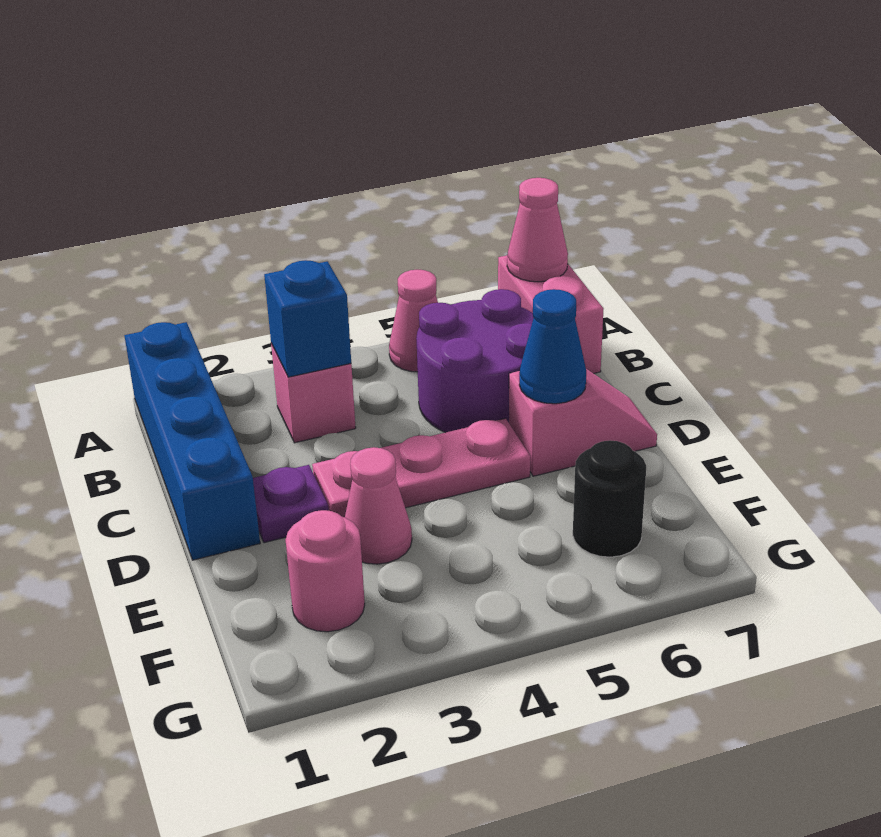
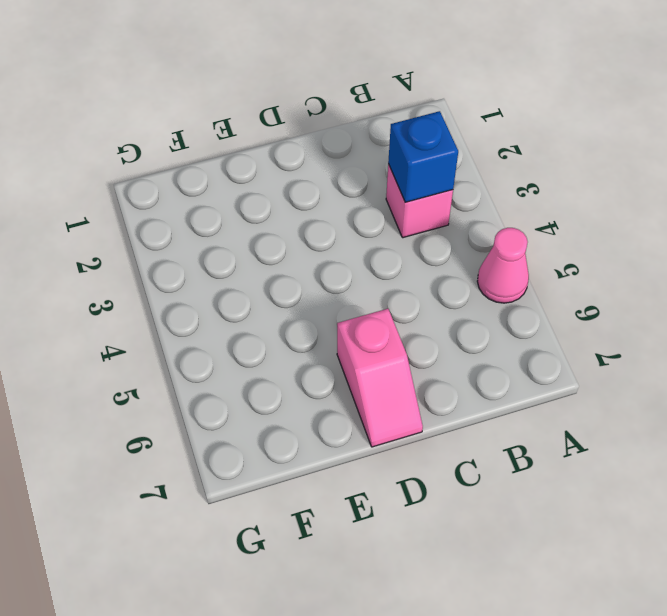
none -> blue 1x4 brick [124,322,260,560]
none -> pink 1x2 brick [498,255,604,374]
none -> purple 2x2 round brick [416,289,533,433]

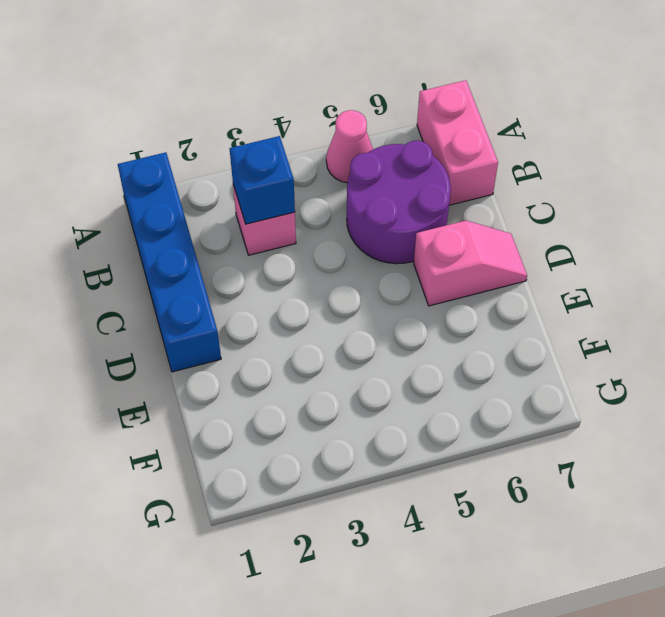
none -> purple 1x1 plate [253,465,329,543]
none -> pink 1x3 plate [312,418,530,517]
none -> pink 1x1 cone [345,447,412,564]

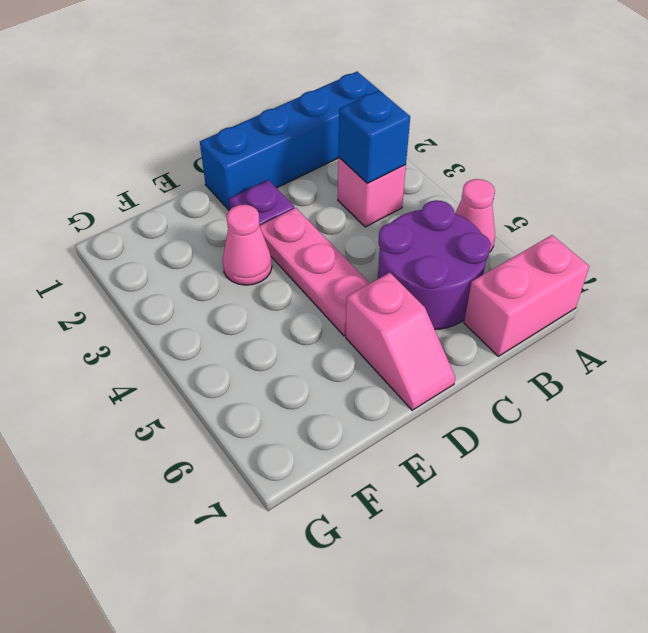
none -> pink 1x1 round brick [285,510,365,632]
none -> black 1x1 round brick [573,440,646,557]
none -> pink 1x1 cone [507,178,568,282]

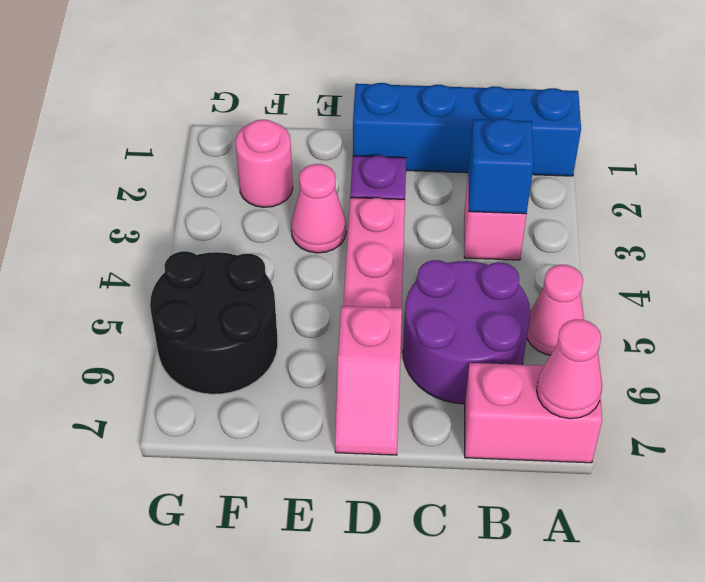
black 2x2 round brick [150,251,278,394] -> black 1x1 round brick [573,440,646,557]
none -> blue 1x1 cone [519,289,586,404]

